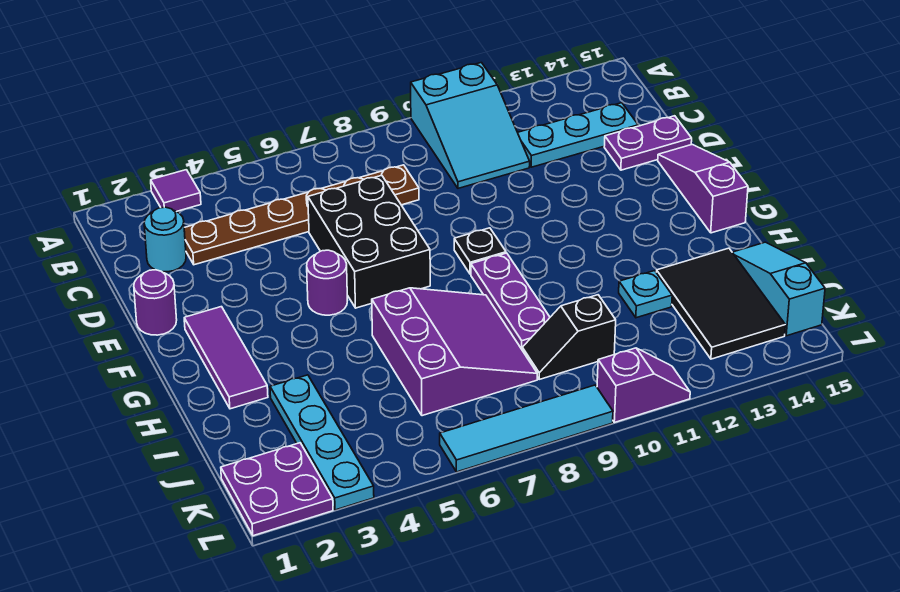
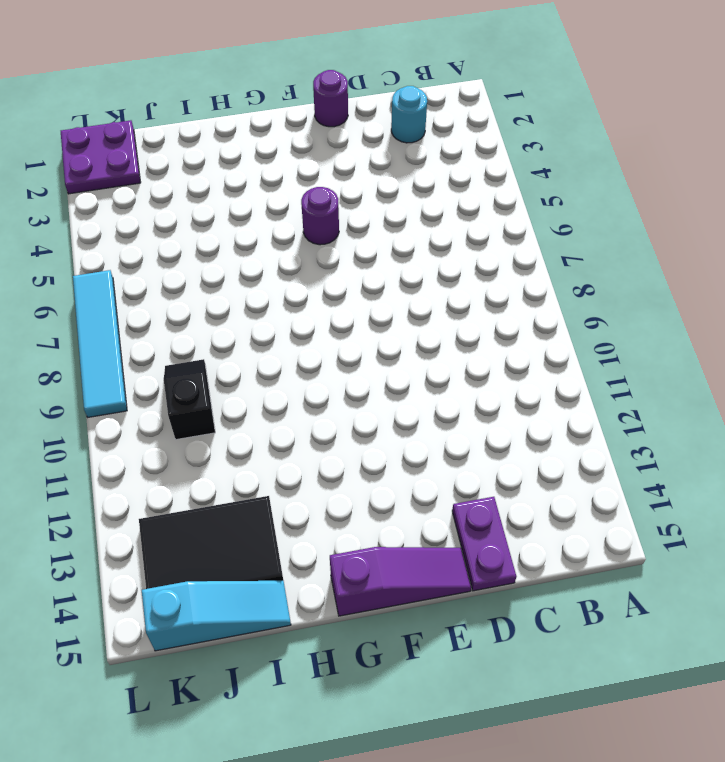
none -> purple 1x1 tile [151,170,201,212]
none -> cyan 2x3 slope [411,63,530,188]
none -> brown 1x6 plate [184,165,419,265]

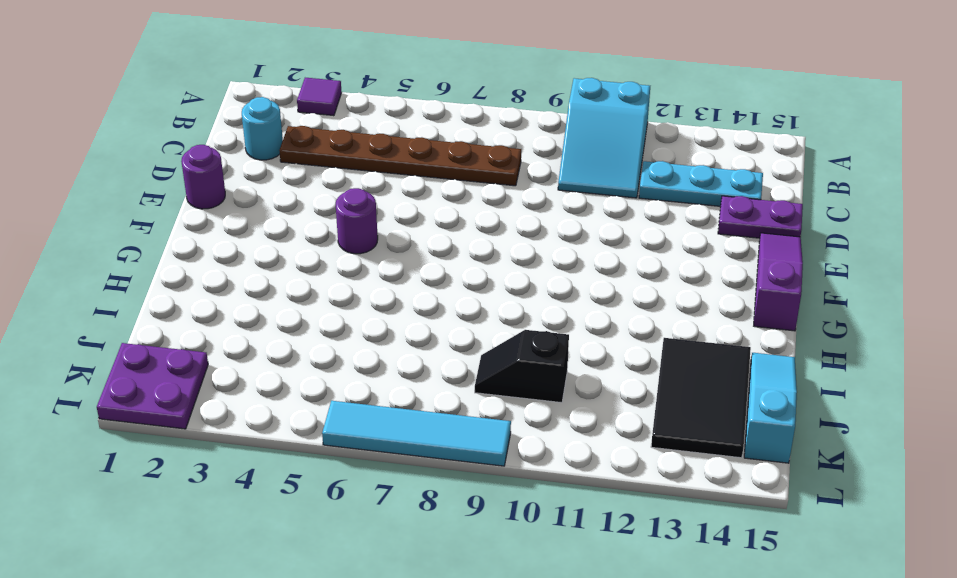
none -> black 2x3 brick [308,175,430,308]
none -> purple 1x3 tile [184,307,268,409]
none -> black 1x1 plate [454,228,506,274]

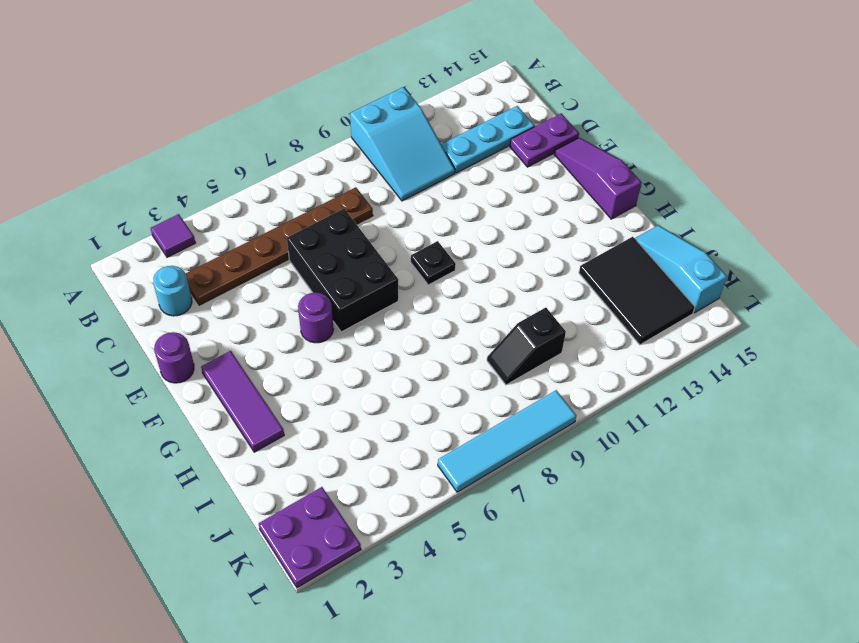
none -> purple 1x3 plate [471,253,550,349]
none -> purple 3x3 slope [372,288,537,416]
none -> cyan 1x4 plate [270,375,374,510]

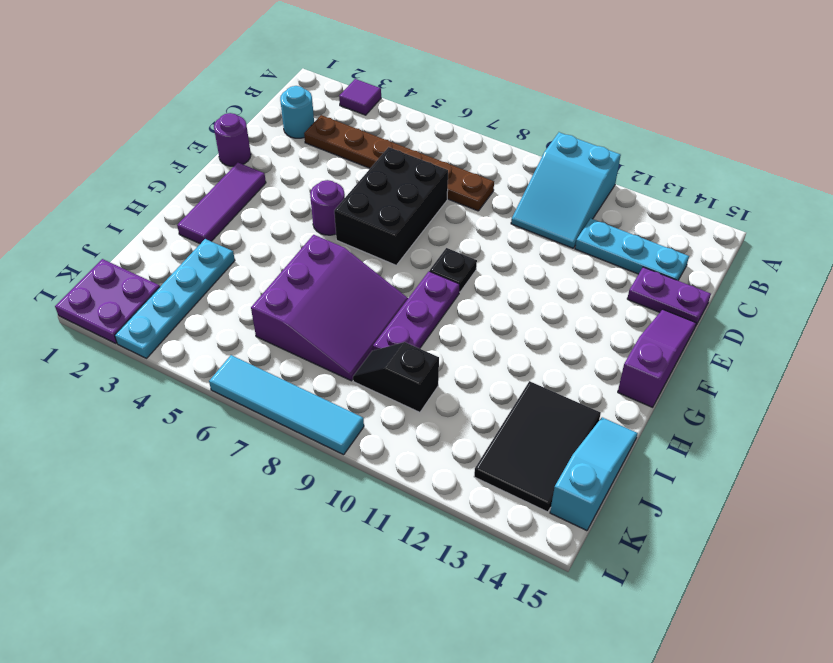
none -> cyan 1x1 plate [619,271,672,318]
none -> purple 1x2 slope [597,348,690,422]

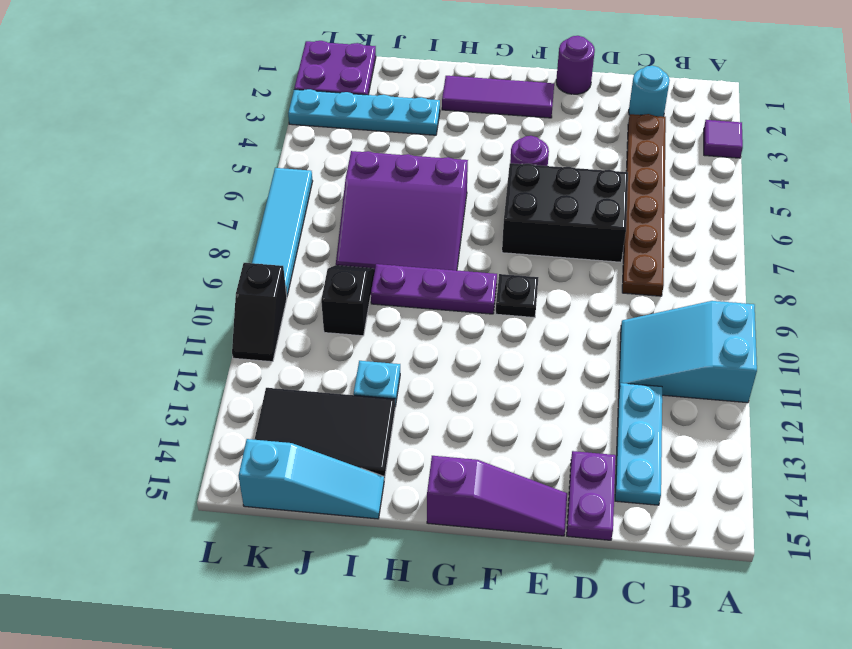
black 1x2 slope [232,263,287,362] -> purple 1x2 slope [597,348,690,422]

